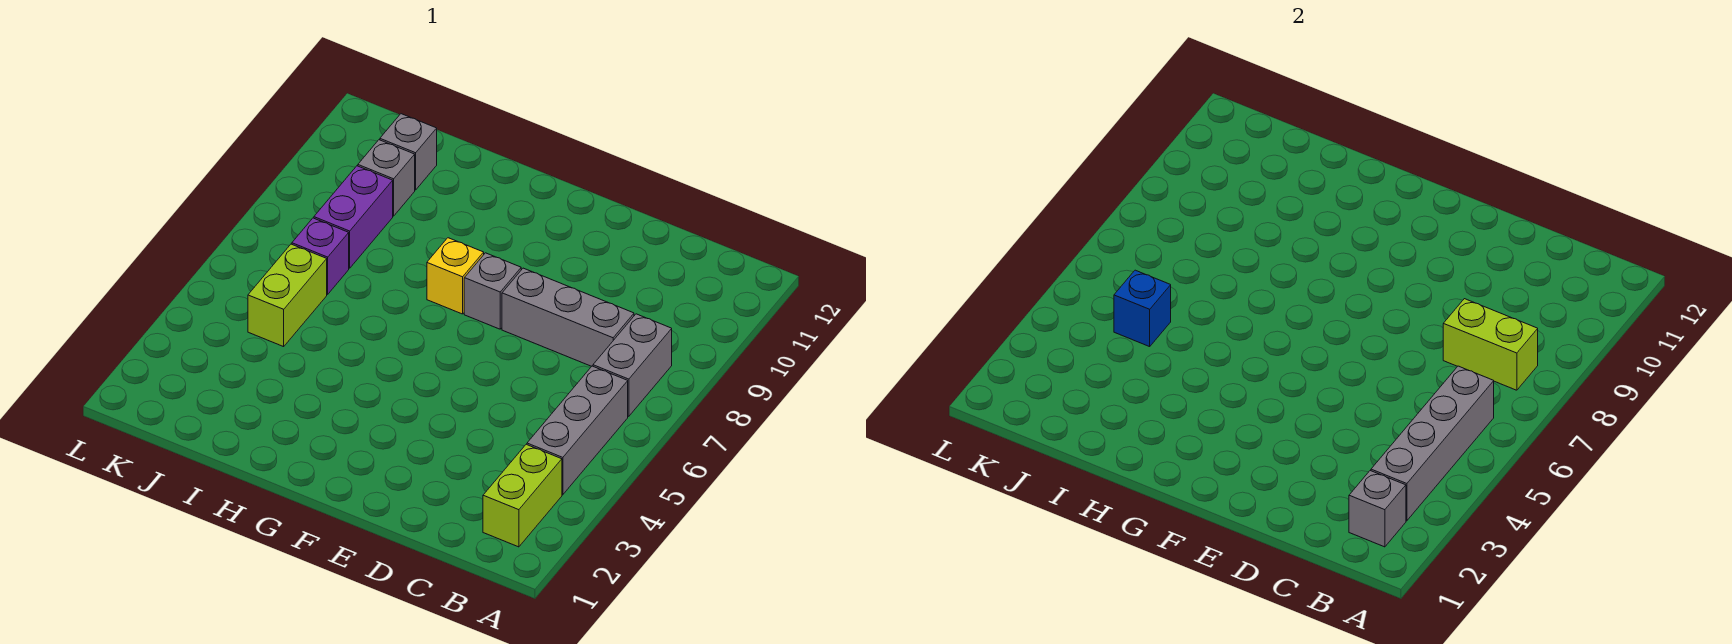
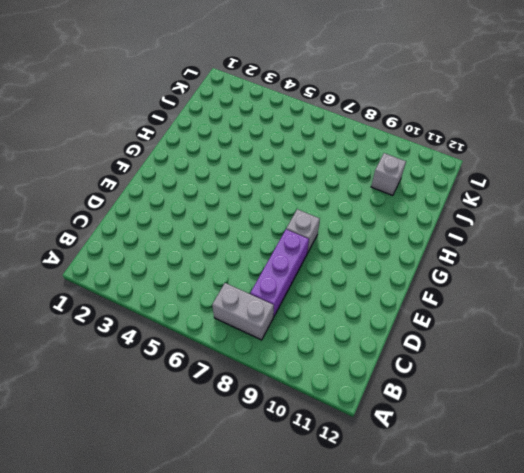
purple 1x3 brick [250,229,309,317] -> grey 1x3 brick [502,268,634,366]
none -> lime 1x2 brick [483,444,562,547]
none -> grey 1x3 brick [527,366,628,495]
none -> yellow 1x1 brick [427,238,484,314]

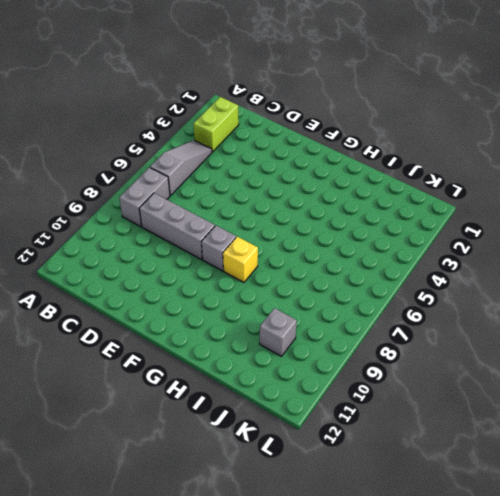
grey 1x3 slope [150,140,212,195] -> grey 1x3 brick [527,366,628,495]
none -> lime 1x2 brick [248,244,327,347]
none -> purple 1x1 brick [292,218,349,294]
none -> purple 1x2 brick [314,166,393,268]

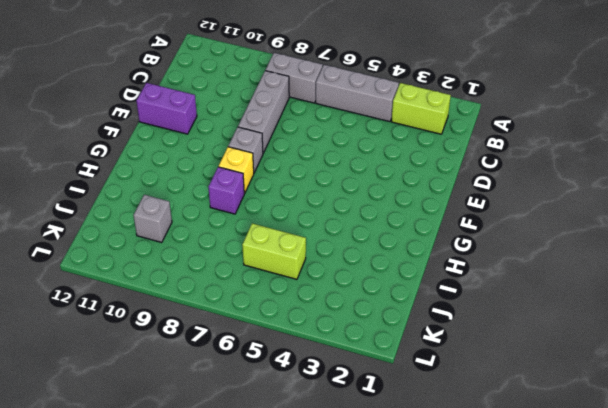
purple 1x2 brick [136,83,197,134] -> purple 1x2 brick moved to [314,166,393,268]
purple 1x1 brick [208,167,244,214] -> purple 1x1 brick moved to [292,218,349,294]
none -> grey 1x1 brick [380,114,437,190]
none -> grey 1x1 brick [1349,471,1406,547]
none -> grey 1x4 brick [1371,366,1494,521]

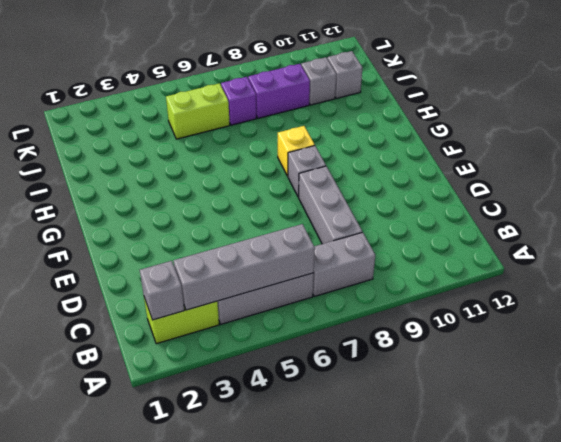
none -> lime 1x2 brick [1443,299,1538,390]
none -> blue 1x1 brick [1114,270,1171,347]

